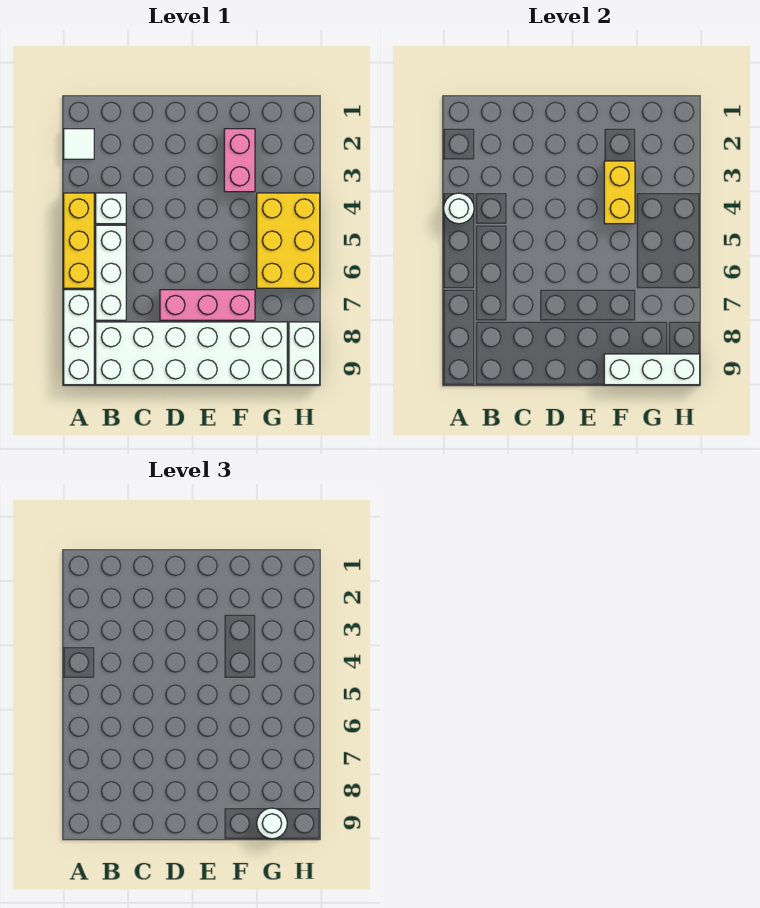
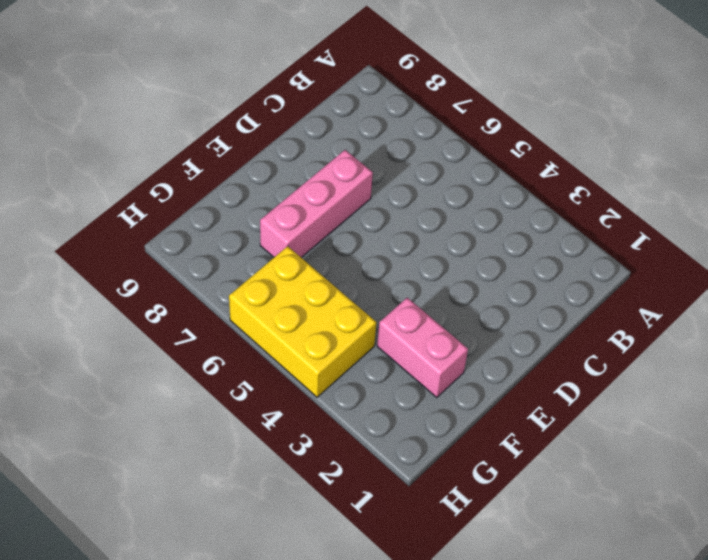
none -> white 1x1 tile [64,129,94,159]
none -> yellow 1x3 brick [64,193,94,288]
none -> white 1x3 brick [64,290,94,385]

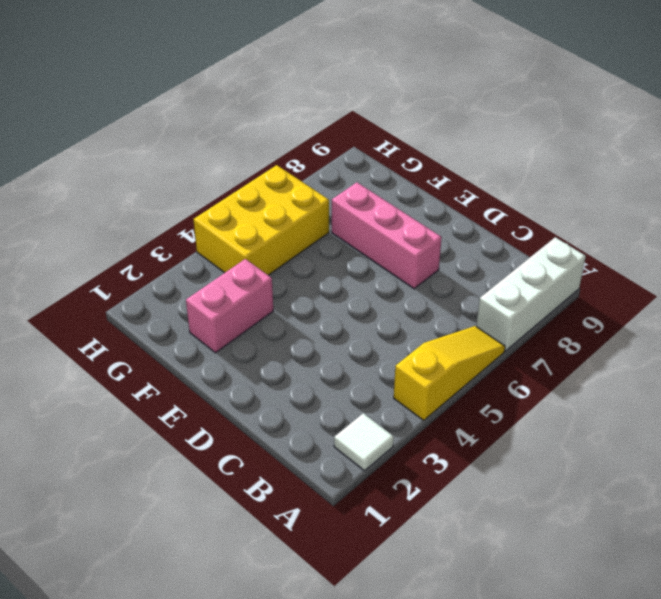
yellow 1x3 slope [394,326,505,420] -> yellow 1x3 brick [64,193,94,288]
none -> white 1x1 brick [96,193,126,224]
none -> white 1x3 brick [96,225,126,320]
none -> white 2x6 brick [96,322,287,385]

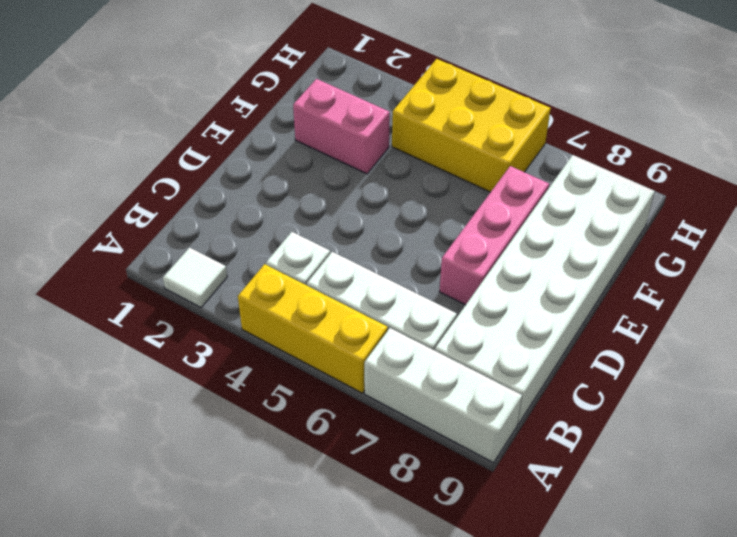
none -> white 1x2 brick [289,322,320,385]
none -> white 1x1 round brick [444,193,474,224]
none -> yellow 1x2 brick [604,161,635,224]

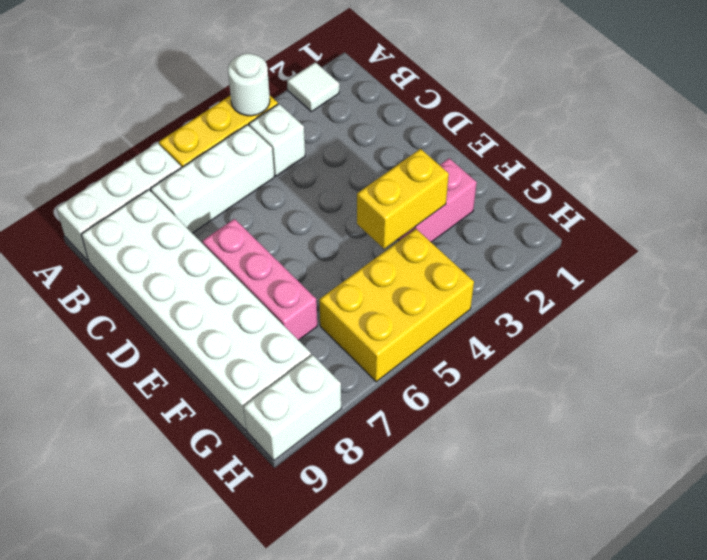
none -> white 1x3 brick [604,354,700,385]
none -> white 1x1 round brick [257,808,287,839]

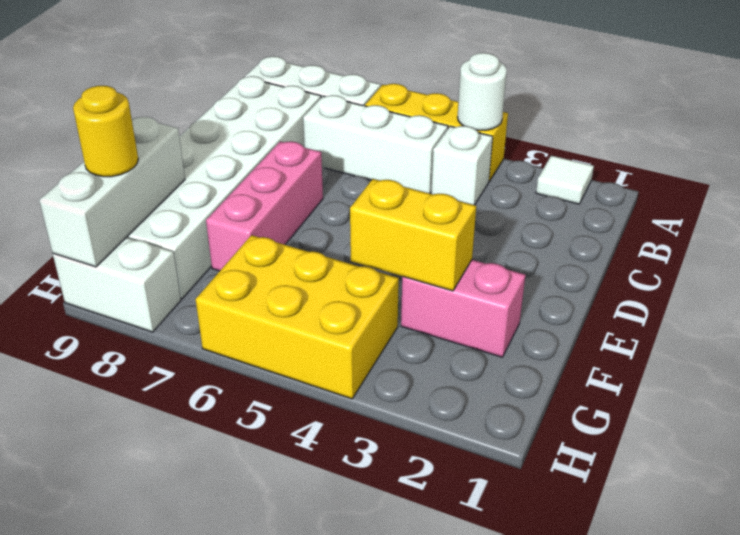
yellow 1x1 round brick [73,86,138,177] -> white 1x1 round brick [257,808,287,839]

